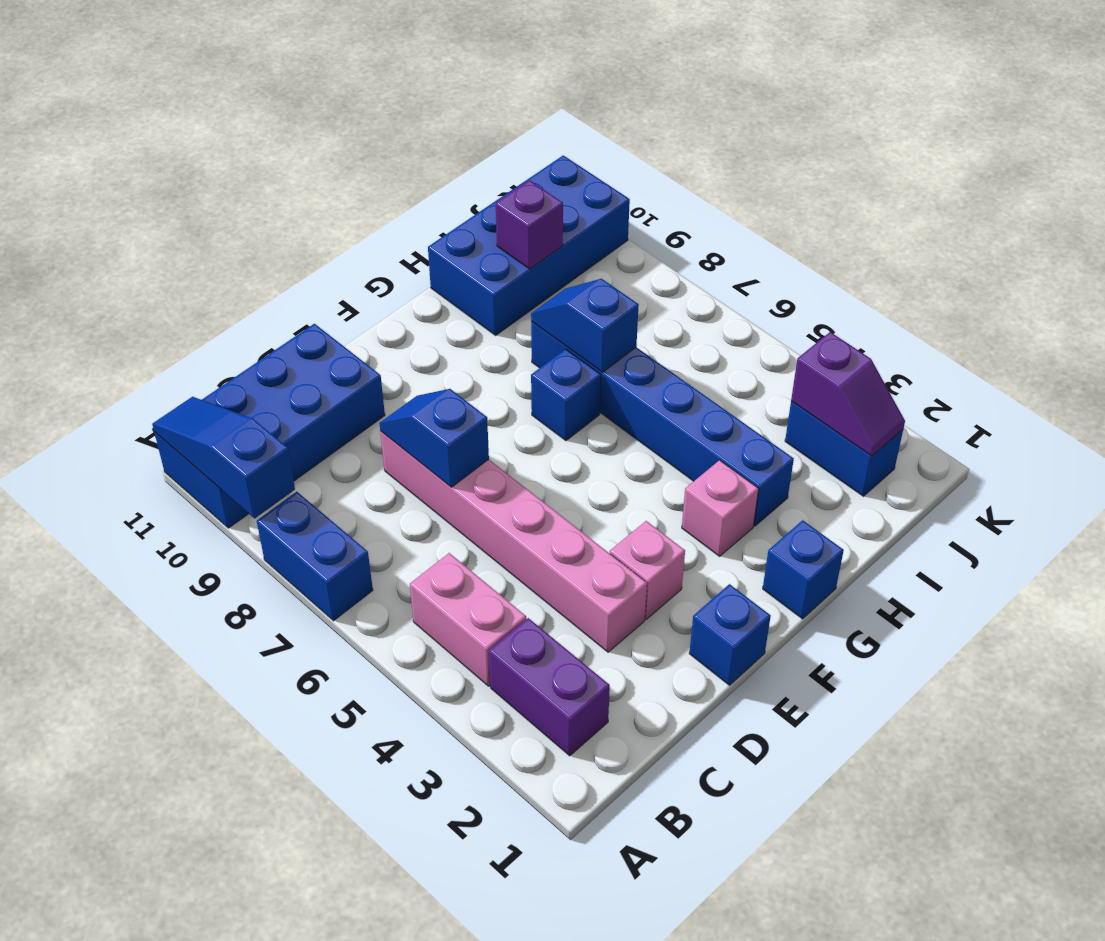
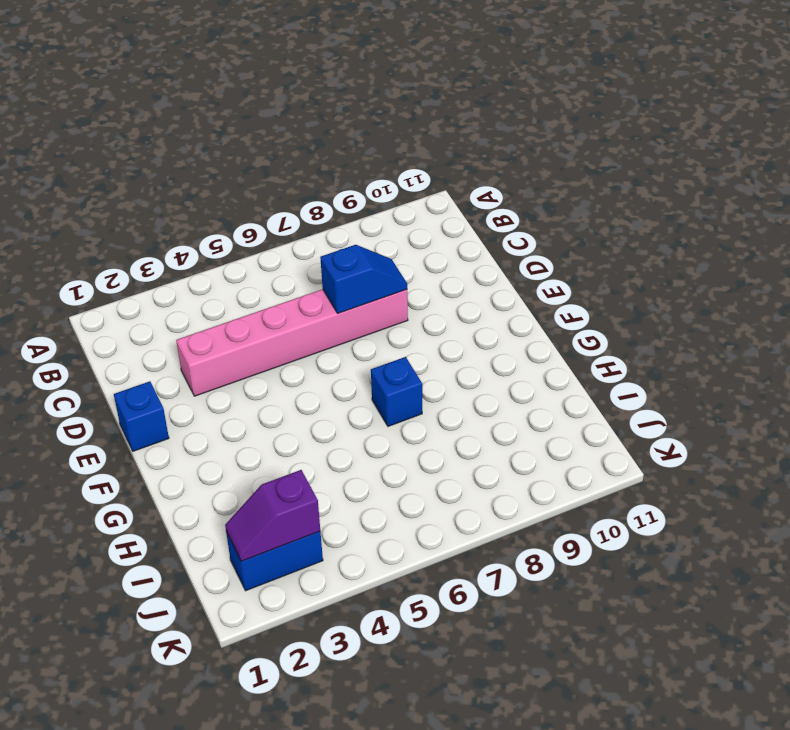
none -> blue 1x2 brick [257,492,373,621]
none -> blue 2x4 brick [154,324,385,528]
none -> purple 1x2 brick [489,618,610,756]

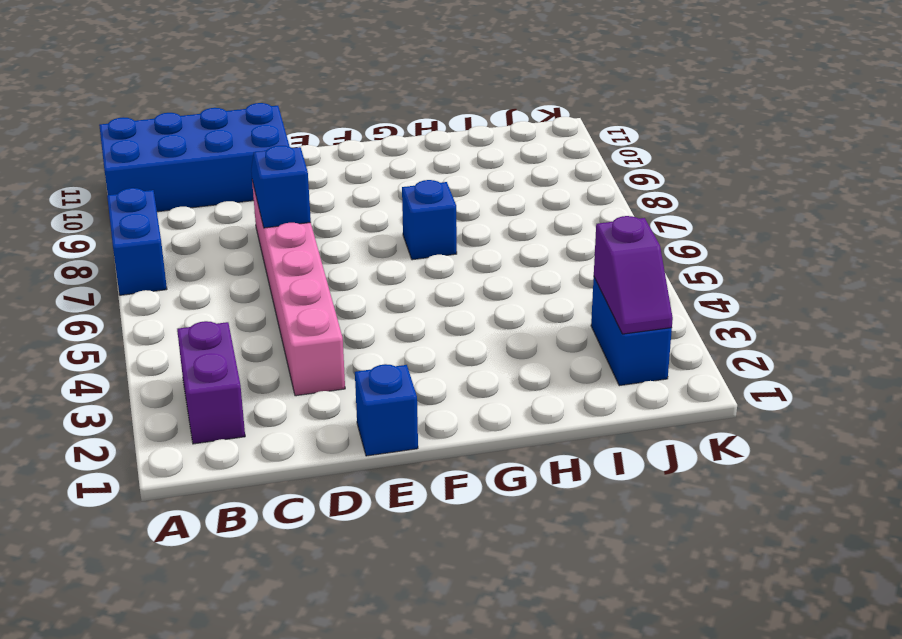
none -> pink 1x2 brick [410,553,526,686]
none -> pink 1x1 brick [610,521,685,619]
none -> blue 1x1 brick [763,520,844,619]

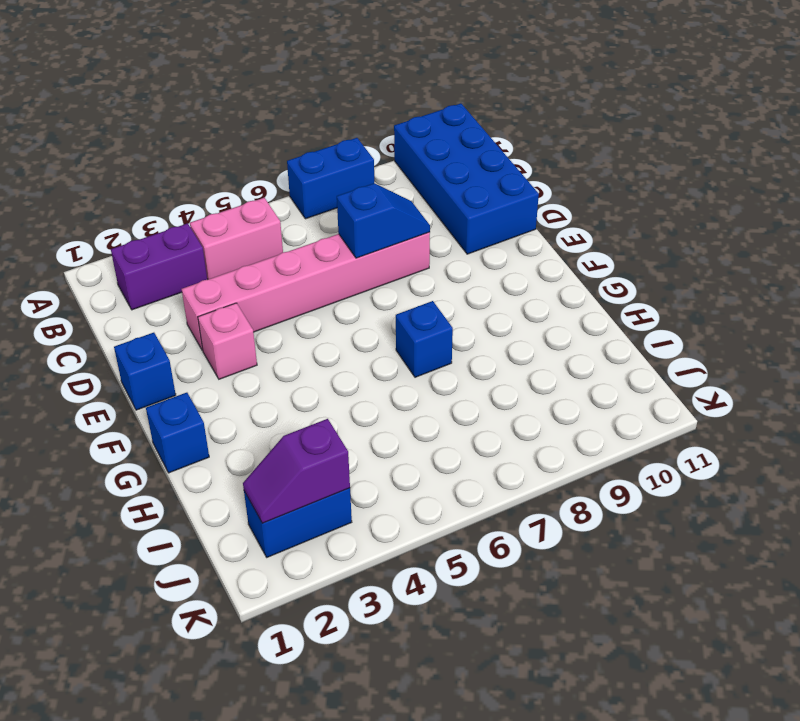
none -> pink 1x1 brick [682,460,759,556]
none -> blue 1x6 brick [531,321,794,526]
none -> blue 2x4 brick [428,155,630,335]

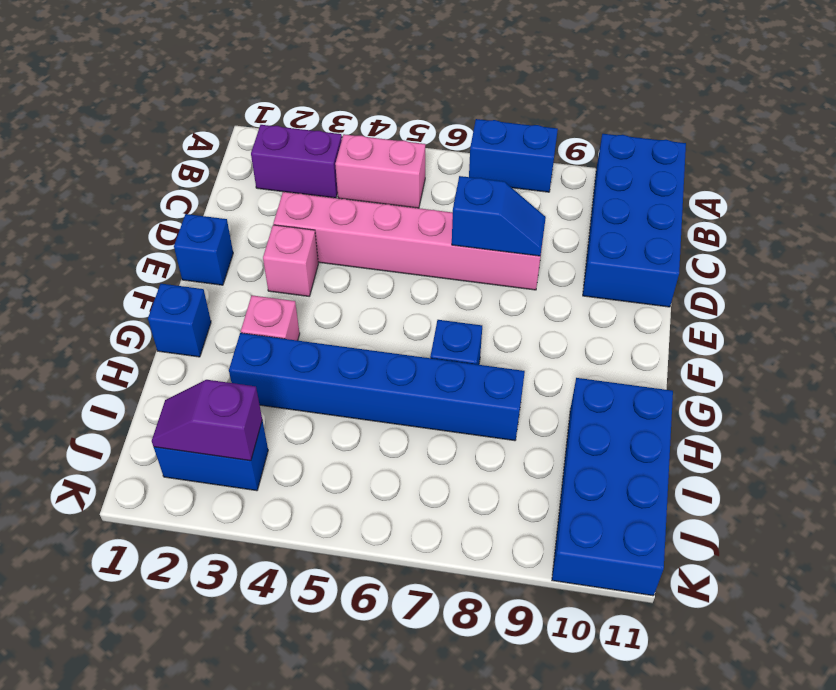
none -> blue 1x3 slope [152,397,295,518]
none -> blue 1x2 slope [531,279,639,372]
none -> purple 1x1 brick [496,180,563,269]

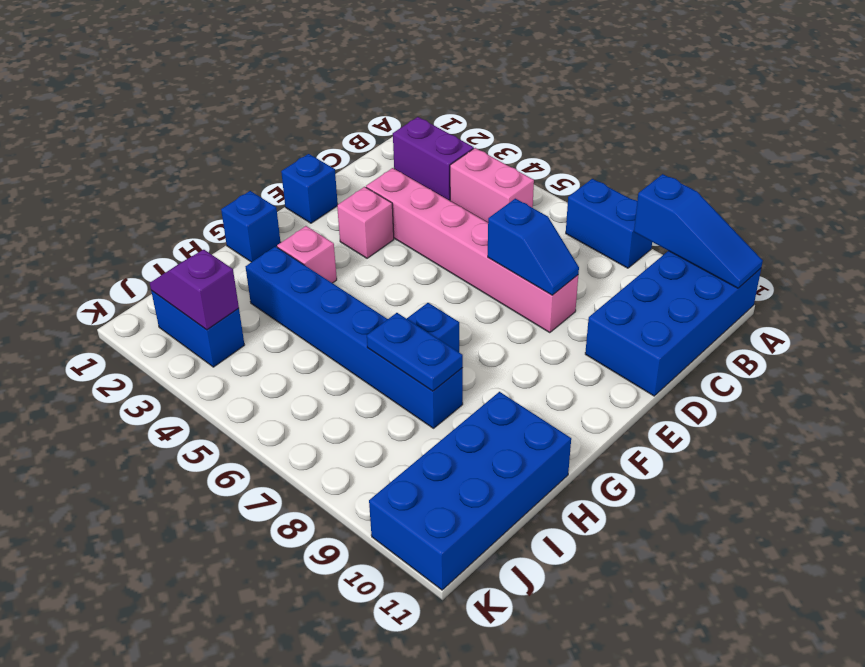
blue 1x2 plate [367,313,463,391] -> blue 1x2 slope [531,279,639,372]
none -> purple 1x1 brick [496,180,563,269]

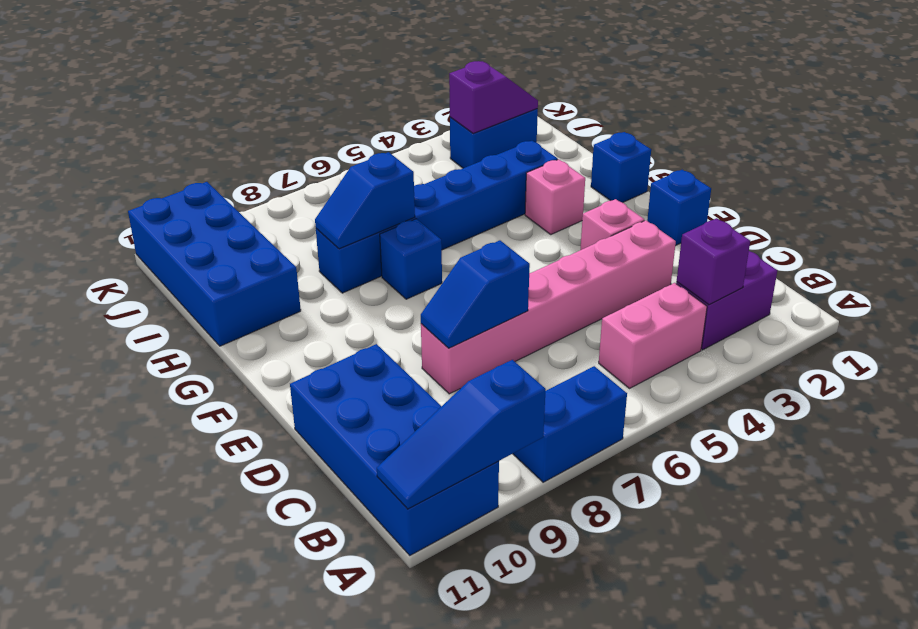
purple 1x1 brick [677,218,750,305] -> purple 1x1 brick moved to [496,180,563,269]

